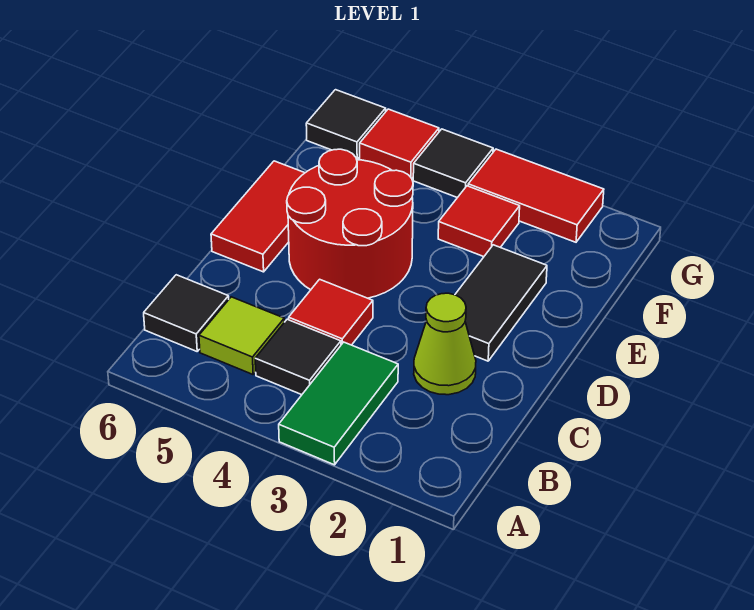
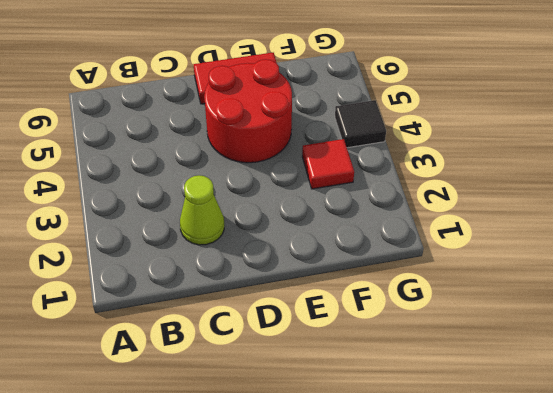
none -> green 1x2 tile [279,342,398,465]
none -> black 1x1 tile [255,319,341,395]
none -> lime 1x1 tile [199,297,284,374]

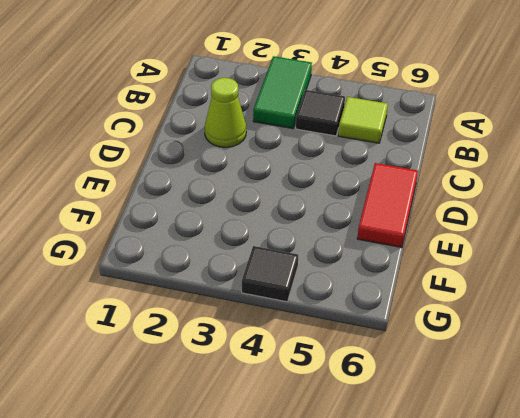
none -> black 1x1 tile [144,275,229,351]
none -> red 1x1 tile [289,279,373,345]
none -> black 1x2 tile [455,245,547,361]

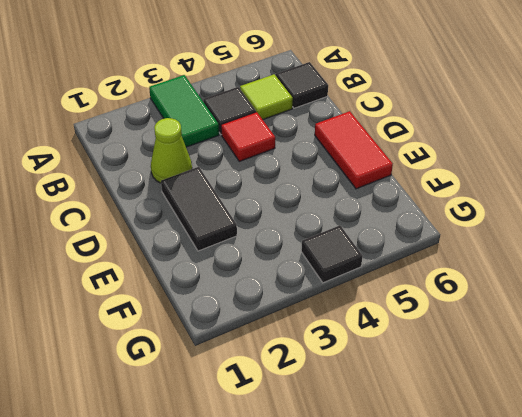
none -> red 2x2 round brick [287,149,413,298]
none -> red 1x1 tile [438,186,520,257]
none -> red 1x2 tile [468,149,604,242]

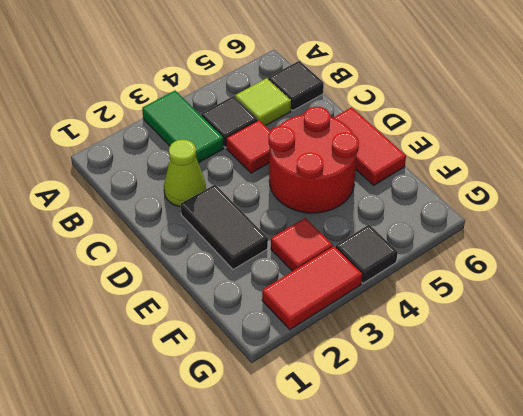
none -> red 1x1 tile [360,109,439,178]
none -> black 1x1 tile [306,90,386,159]

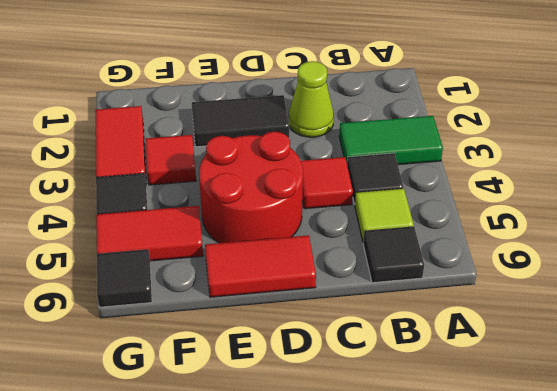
red 1x2 tile [96,206,203,261] -> red 1x1 tile [360,109,439,178]

